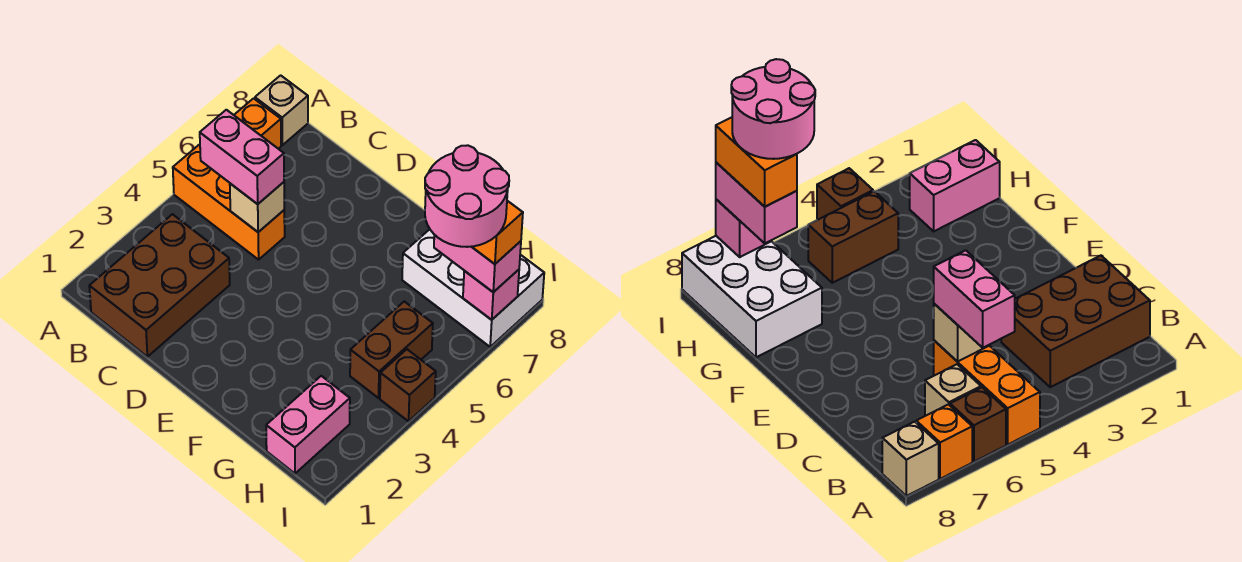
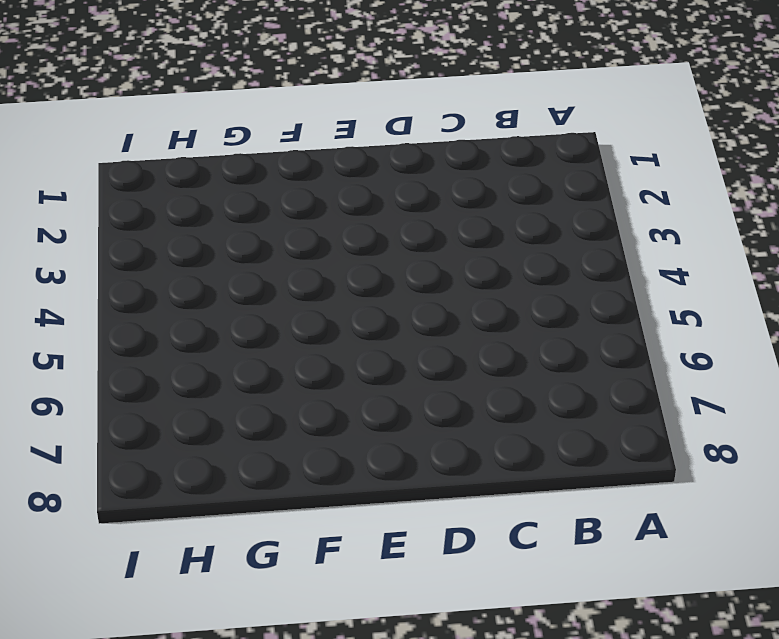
none -> orange 1x3 brick [173,145,285,260]
none -> brown 1x1 brick [950,387,1006,462]
none -> orange 1x1 brick [234,98,281,149]

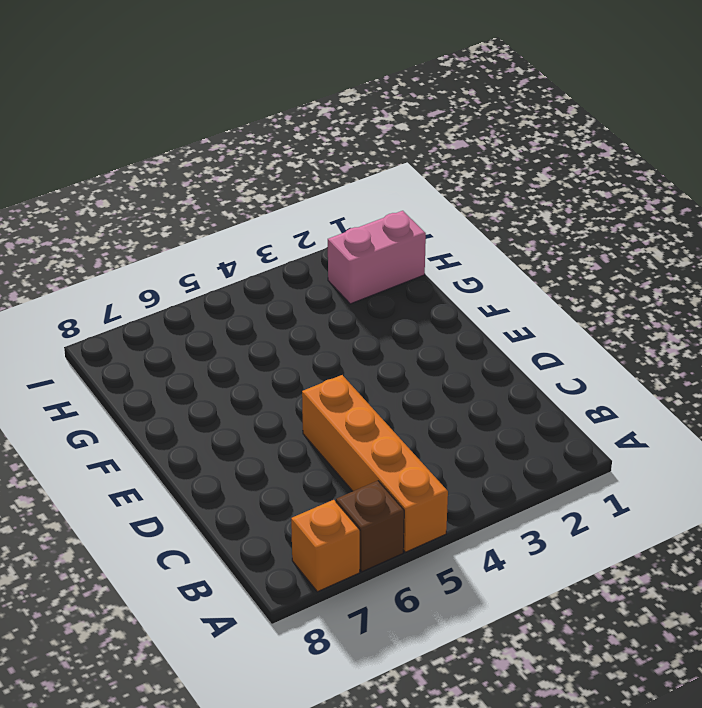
orange 1x4 brick [302,375,448,552] -> orange 1x3 brick [173,145,285,260]
none -> tan 1x1 brick [255,75,308,145]
none -> brown 2x3 brick [89,214,230,357]
none -> tan 1x1 brick [925,364,981,416]

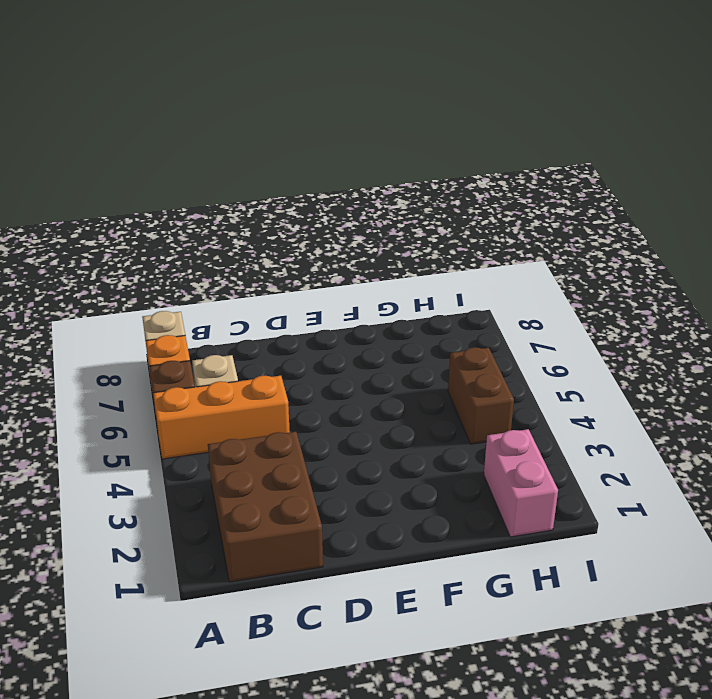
none -> white 2x3 brick [402,229,544,347]
none -> brown 1x1 brick [380,349,436,421]
none -> tan 1x1 brick [230,182,284,232]

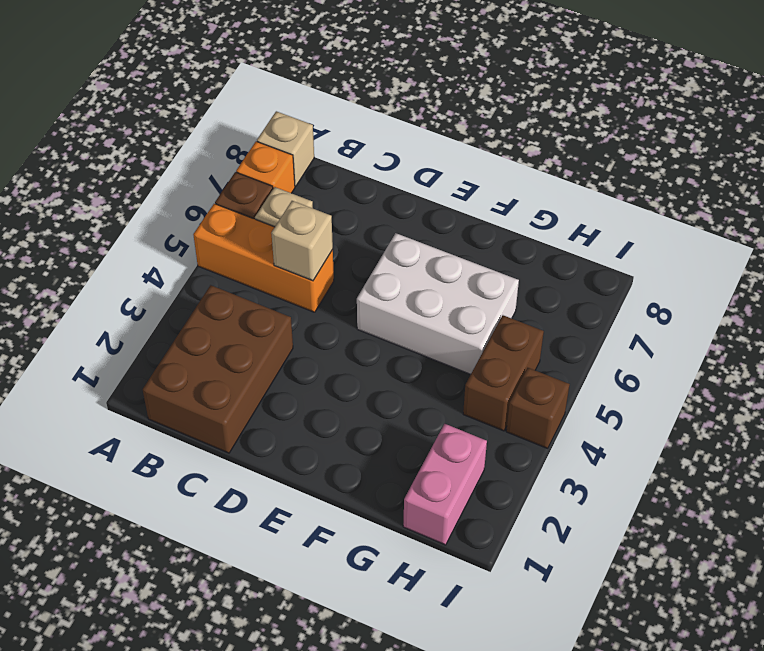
white 2x3 brick [357,233,519,374] -> white 2x3 brick moved to [402,229,544,347]
none -> pink 1x1 brick [463,270,519,320]
none -> pink 1x2 brick [200,110,284,204]
none -> pink 1x2 brick [434,235,521,292]

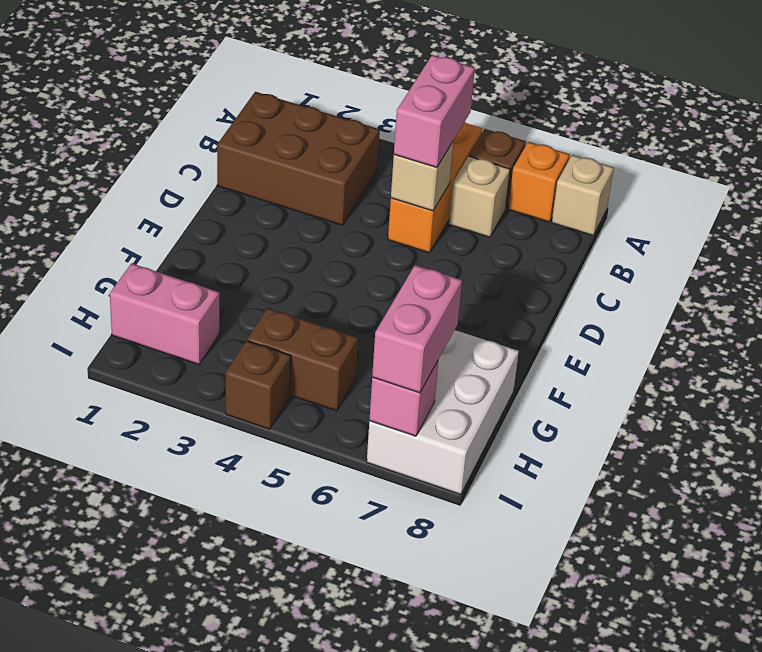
none -> orange 1x2 brick [472,201,523,264]
none -> pink 2x2 round brick [425,145,509,247]

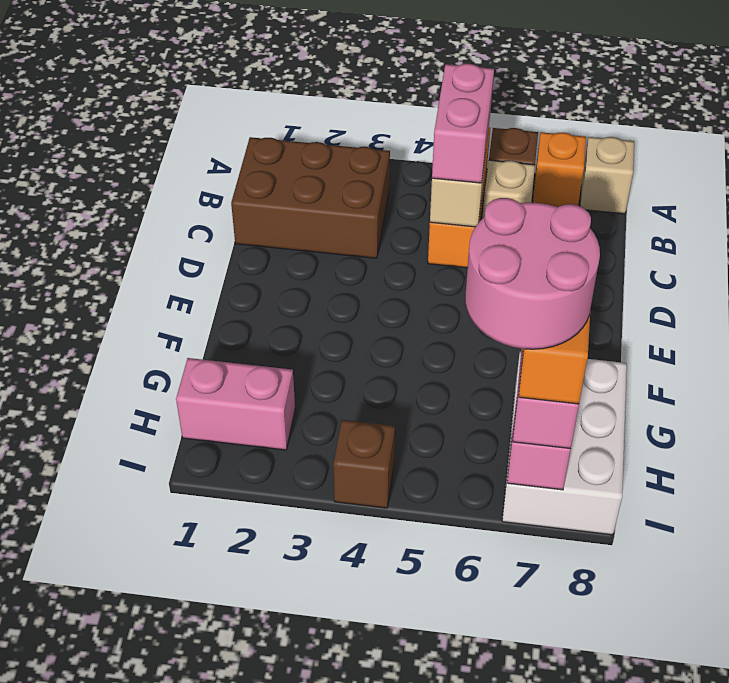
none -> brown 1x2 brick [350,301,433,398]

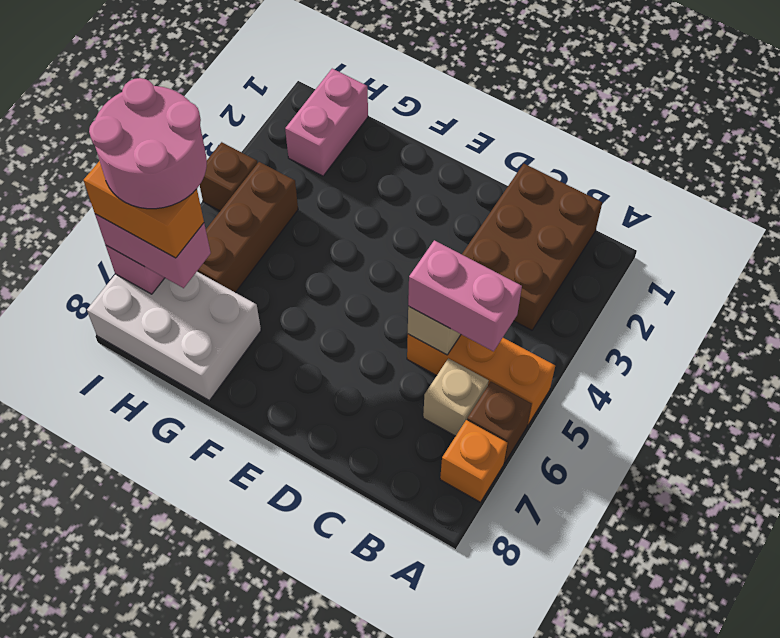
brown 1x3 brick [197,162,298,293] -> brown 1x2 brick [350,301,433,398]
none -> tan 1x1 brick [255,75,308,145]

